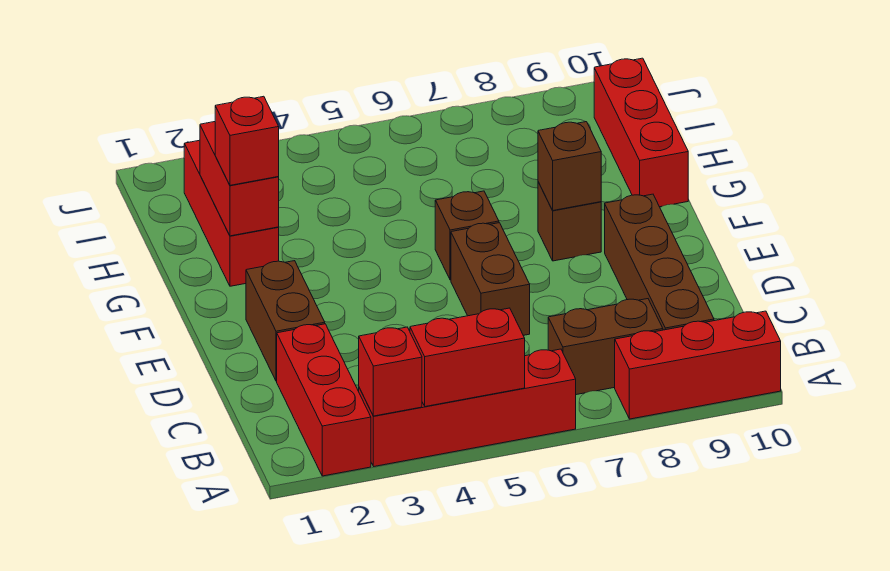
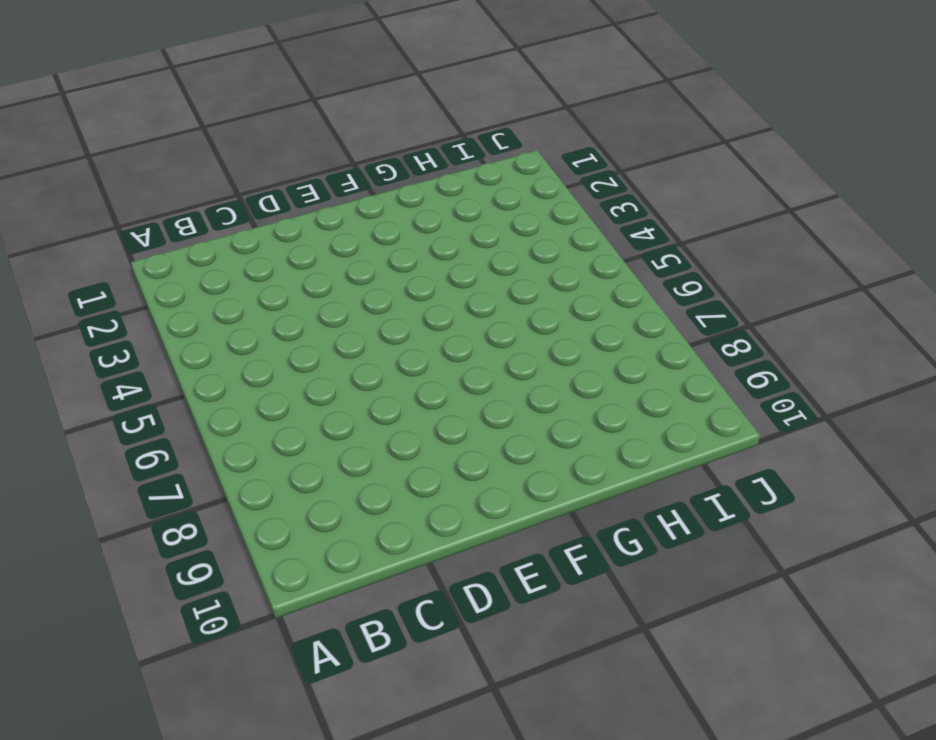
none -> red 1x3 brick [277,324,371,476]
none -> red 1x4 brick [359,349,576,467]
none -> red 1x3 brick [615,311,781,419]

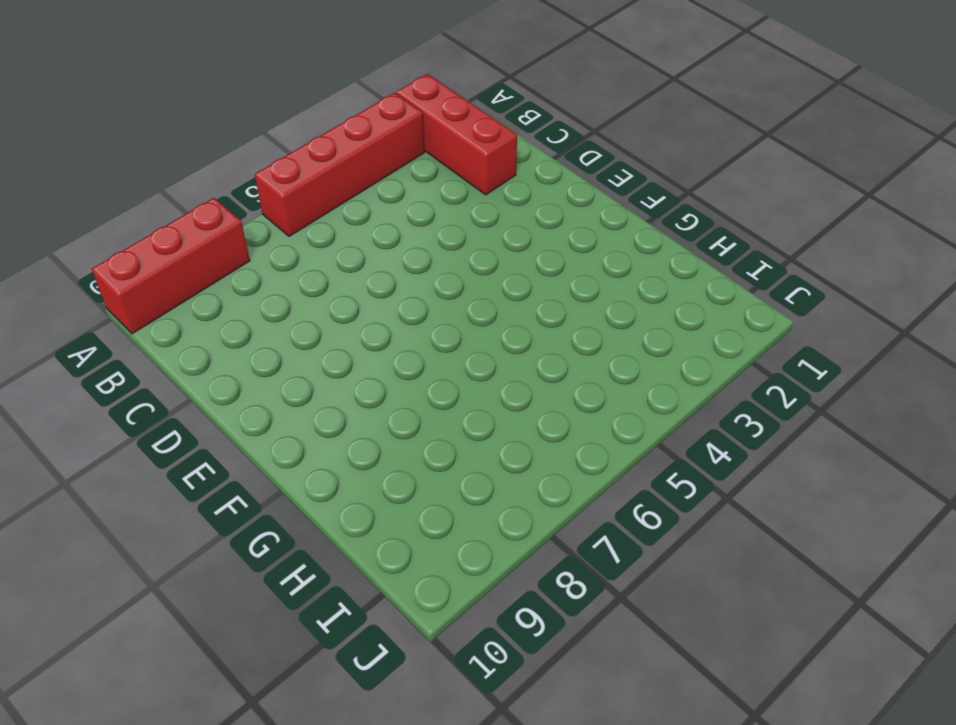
none -> brown 1x2 brick [548,299,663,395]
none -> brown 1x4 brick [605,194,714,330]
none -> brown 1x2 brick [246,261,325,381]

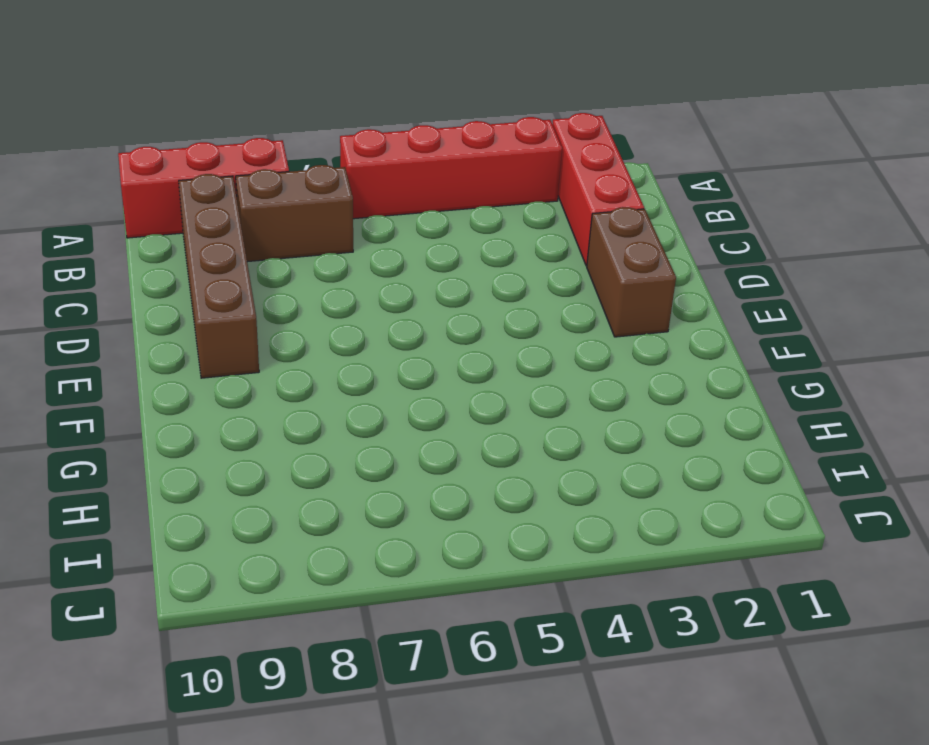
none -> brown 1x2 brick [451,223,530,335]
none -> brown 1x1 brick [435,191,499,280]
none -> brown 1x1 brick [538,182,601,261]

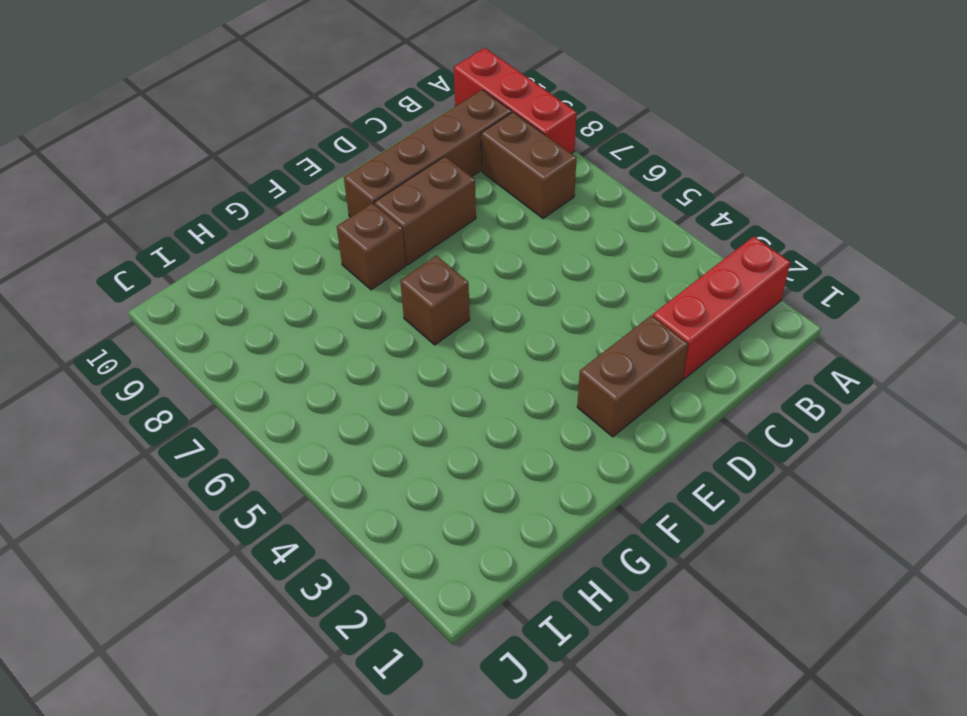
brown 1x2 brick [374,156,476,265] -> brown 1x2 brick moved to [451,223,530,335]
none -> red 1x4 brick [359,349,576,467]
none -> red 1x3 brick [184,140,279,286]
none -> red 1x3 brick [594,58,688,207]

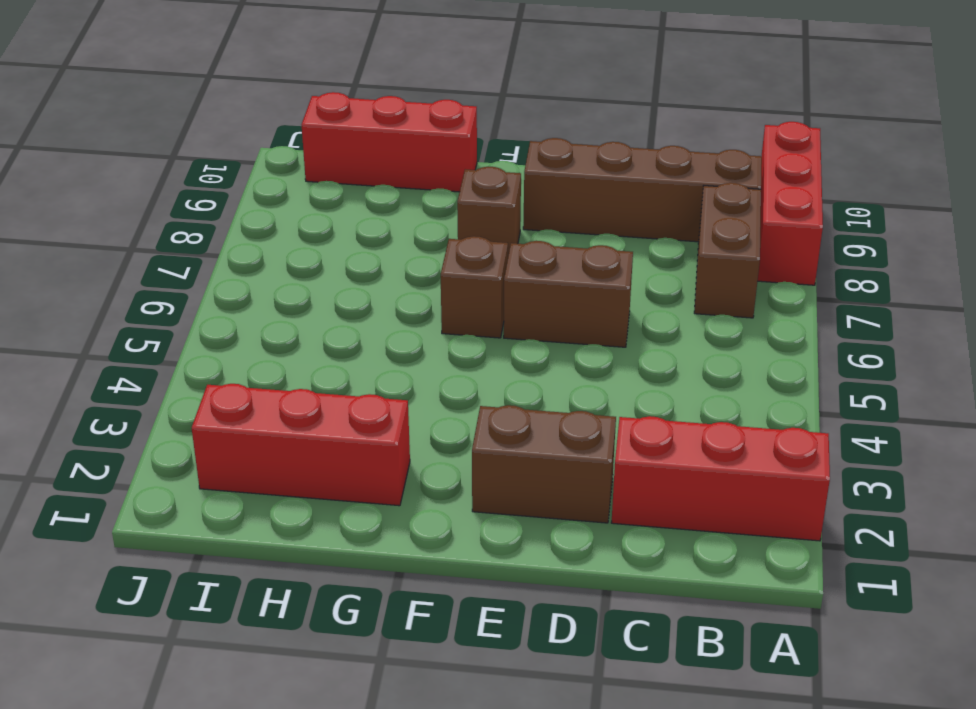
none -> red 1x4 brick [359,349,576,467]
none -> red 1x1 brick [359,327,422,416]
none -> red 1x2 brick [410,308,525,407]

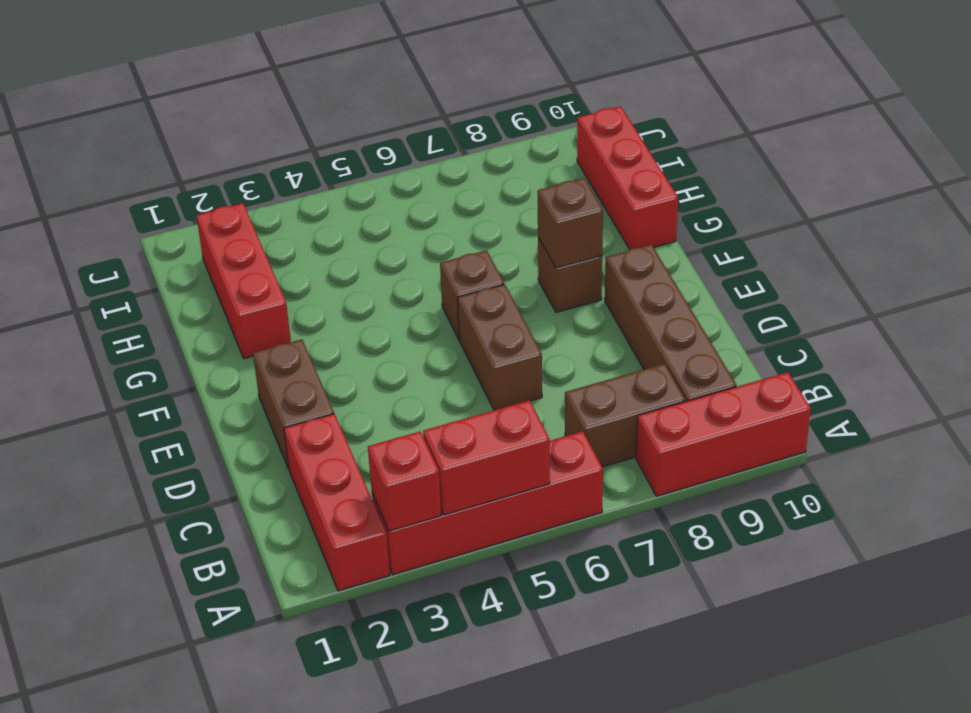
none -> red 1x2 brick [200,122,279,236]
none -> red 1x1 brick [215,96,279,185]

